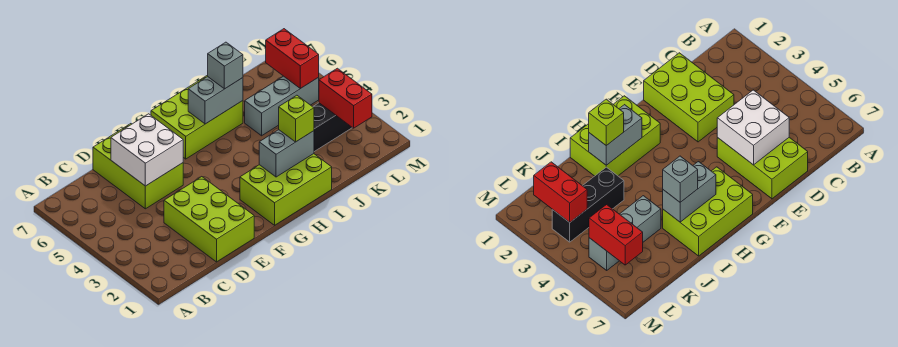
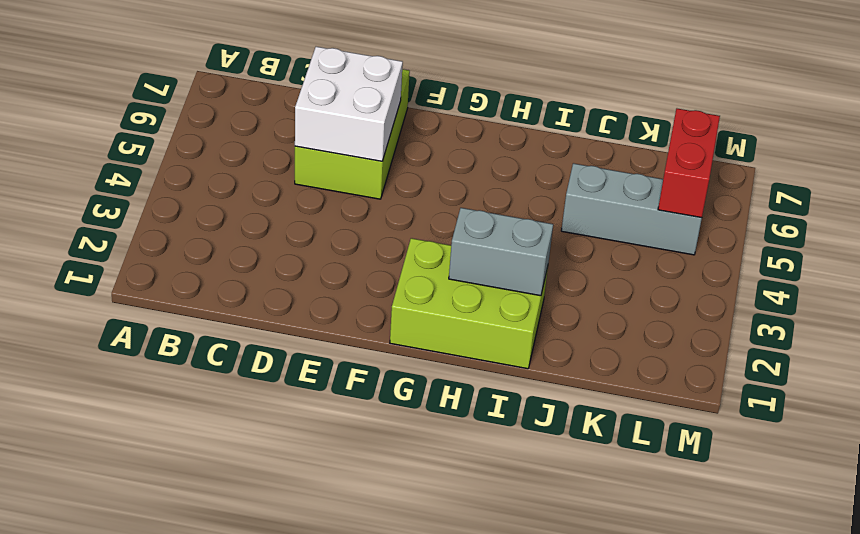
none -> lime 2x3 brick [164,177,254,262]
none -> lime 2x3 brick [151,75,243,159]
none -> black 1x3 brick [313,103,352,152]

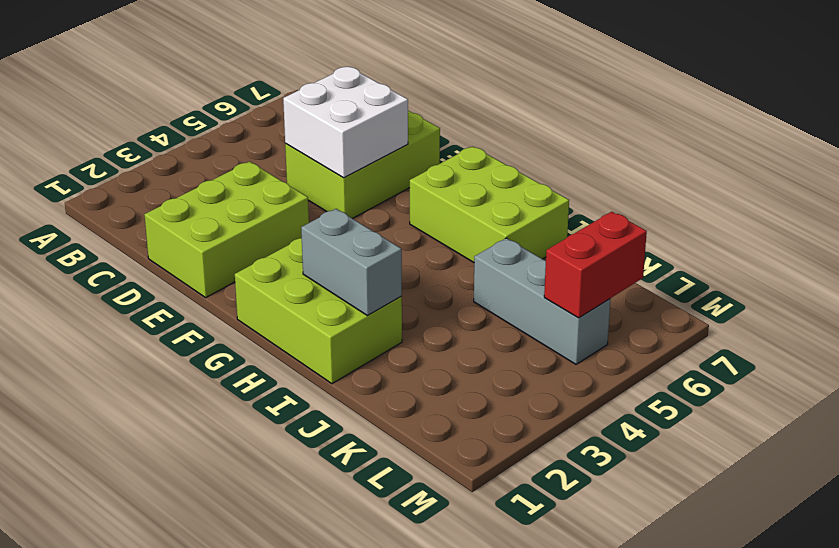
none -> black 1x3 brick [313,103,352,152]
none -> grey 1x2 brick [188,77,243,124]
none -> red 1x2 brick [319,68,372,128]

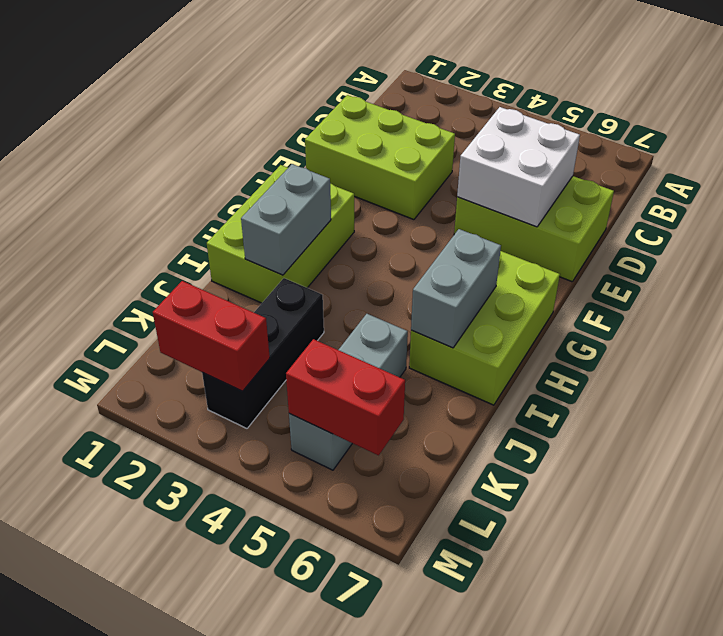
none -> lime 1x1 brick [279,95,314,142]
none -> grey 1x1 brick [208,42,243,89]

